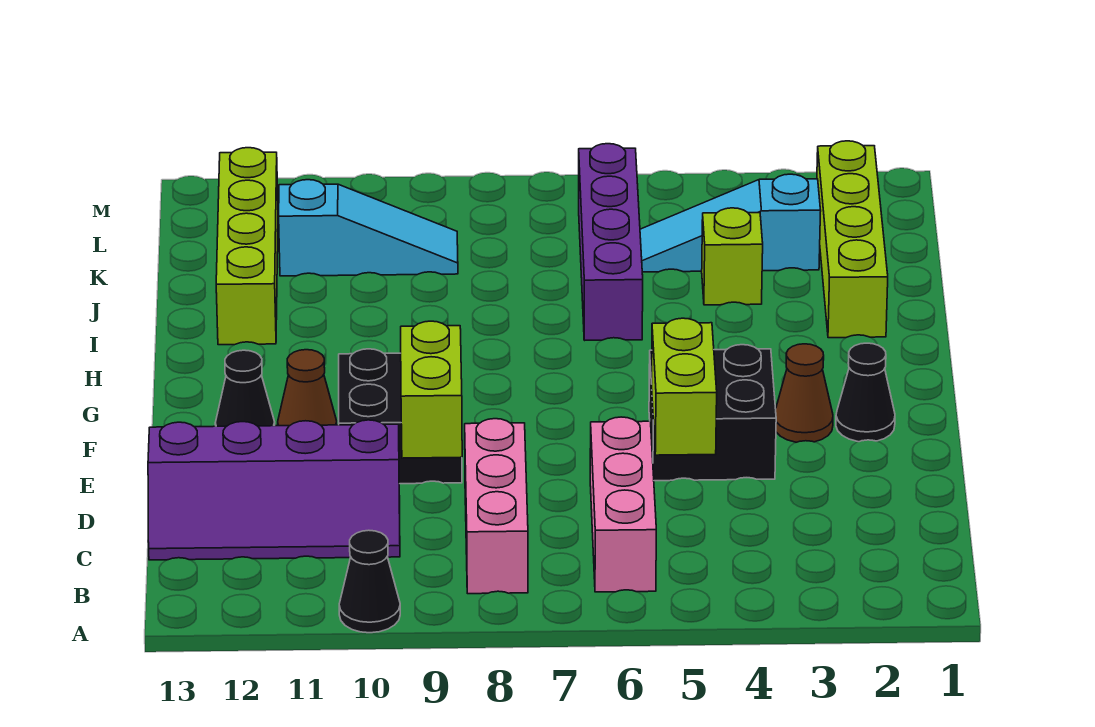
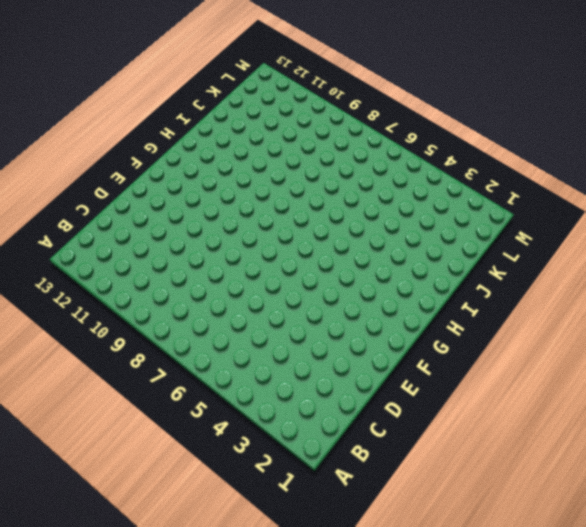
none -> black 1x1 cone [339,530,400,633]
none -> pink 1x3 brick [590,417,656,592]
none -> pink 1x3 brick [465,419,528,594]

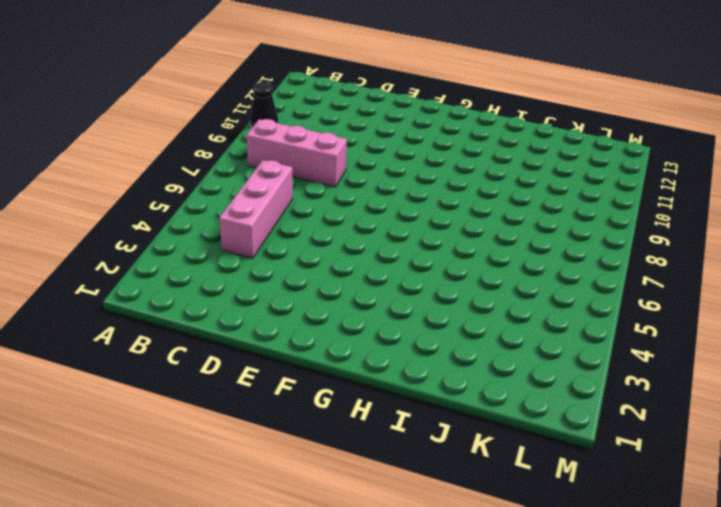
pink 1x3 brick [219,160,293,258] -> pink 1x3 brick turned to [590,417,656,592]
none -> purple 2x4 slope [148,420,400,560]
none -> black 2x2 brick [649,345,776,481]
none -> black 2x2 brick [339,349,462,484]

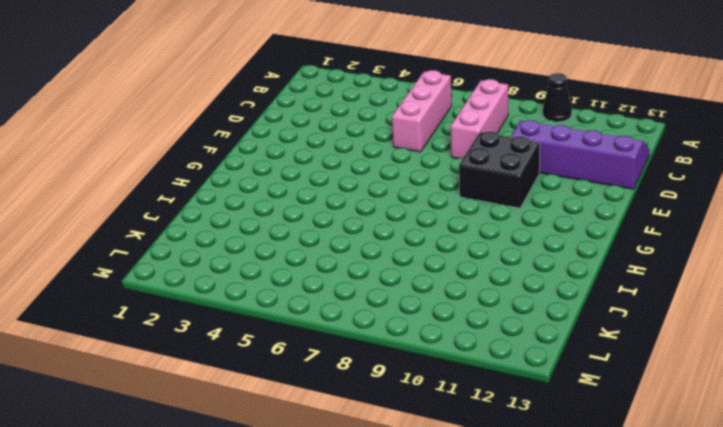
none -> black 2x2 brick [649,345,776,481]
none -> black 1x1 cone [836,343,895,442]
none -> brown 1x1 cone [776,344,833,442]

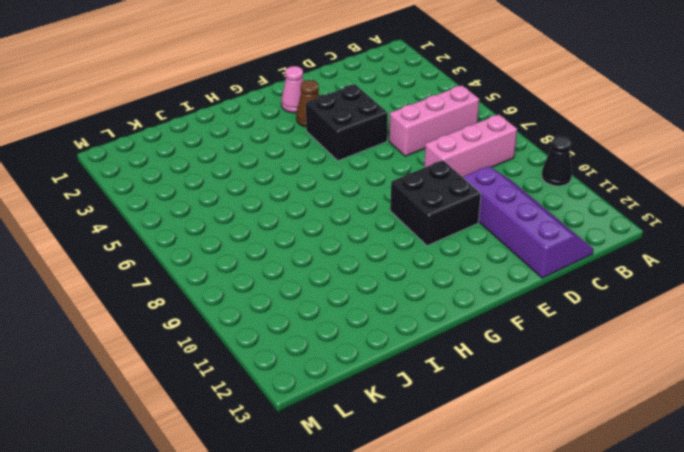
pink 1x1 cone [281,66,304,113] -> black 1x1 cone [836,343,895,442]
none -> brown 1x1 cone [278,350,337,426]
none -> black 1x1 cone [215,350,275,426]
none -> lime 1x4 brick [817,141,888,338]

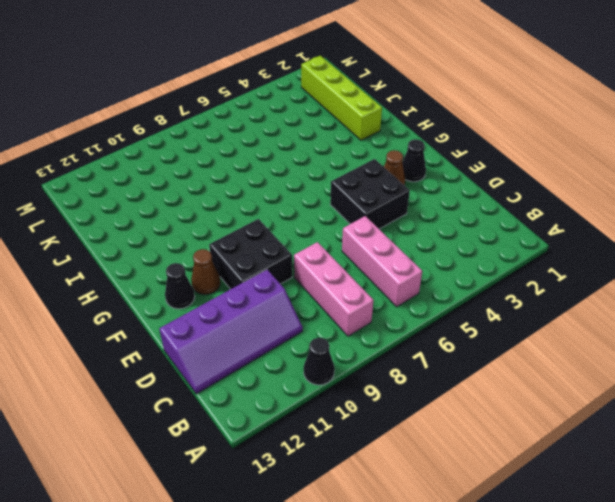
none -> purple 1x4 brick [579,144,643,340]
none -> lime 1x4 brick [216,148,278,345]
none -> lime 1x1 brick [702,208,763,305]

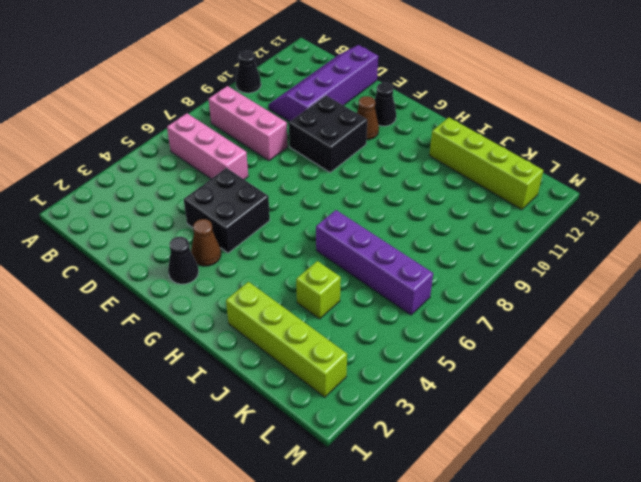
none -> cyan 1x3 slope [640,174,821,272]
none -> cyan 1x3 slope [279,180,458,276]
none -> lime 1x2 brick [652,318,717,455]

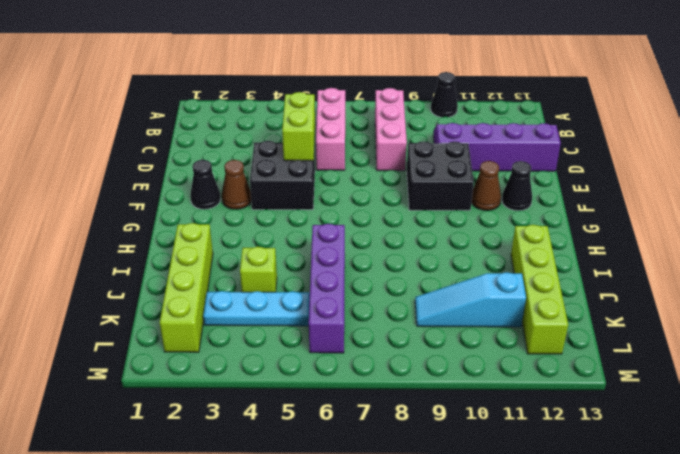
cyan 1x3 plate [203,291,310,326] -> cyan 1x3 slope [640,174,821,272]
none -> lime 1x2 brick [401,321,462,458]

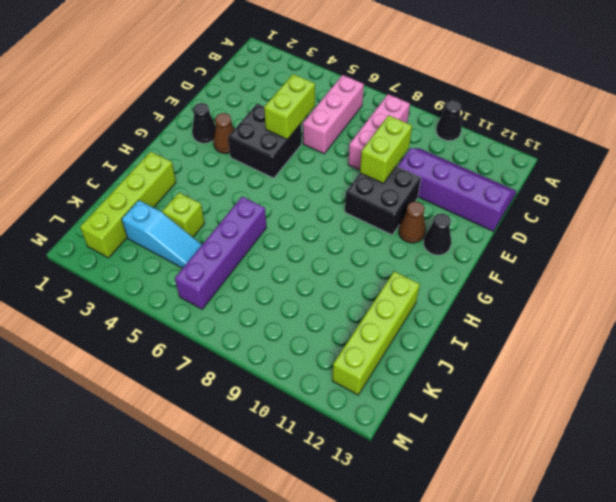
none -> cyan 1x3 slope [279,180,458,276]

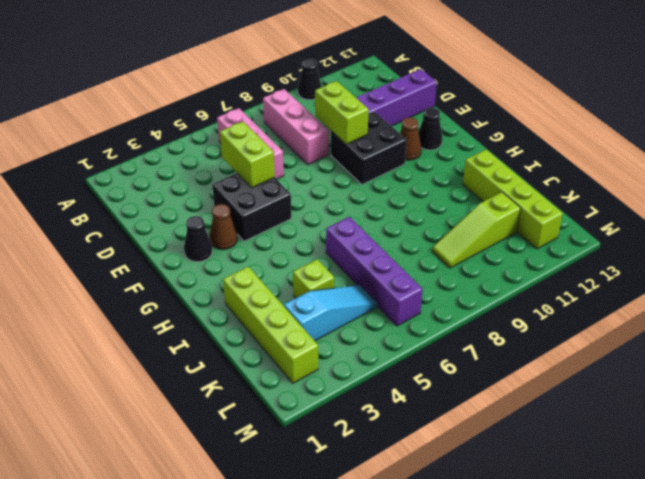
lime 1x3 slope [432,192,521,268] -> cyan 1x3 slope [279,180,458,276]

